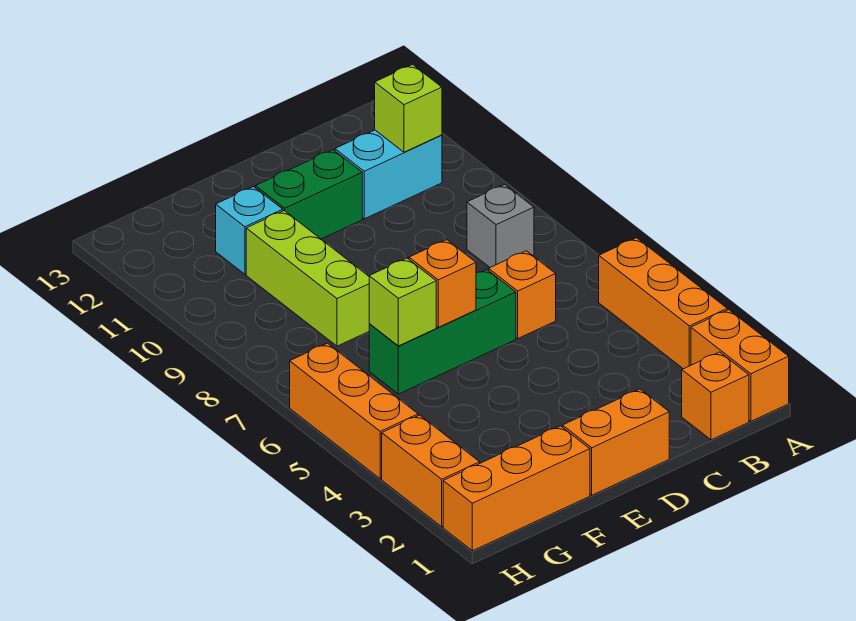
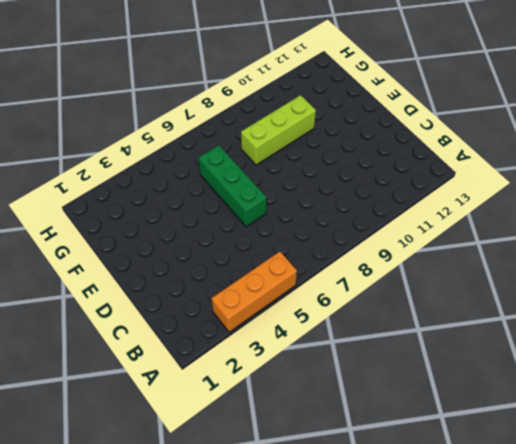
none -> orange 1x2 brick [691,310,789,421]
none -> orange 1x1 brick [682,352,749,440]
none -> grey 1x1 brick [467,184,534,267]

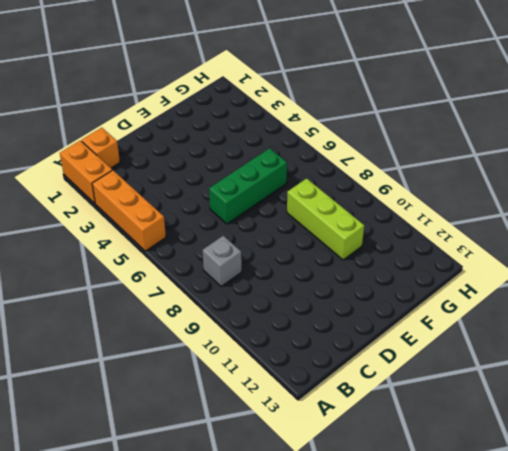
none -> cyan 1x2 brick [335,130,442,219]
none -> orange 1x1 brick [489,251,556,338]
none -> orange 1x2 brick [563,389,669,495]

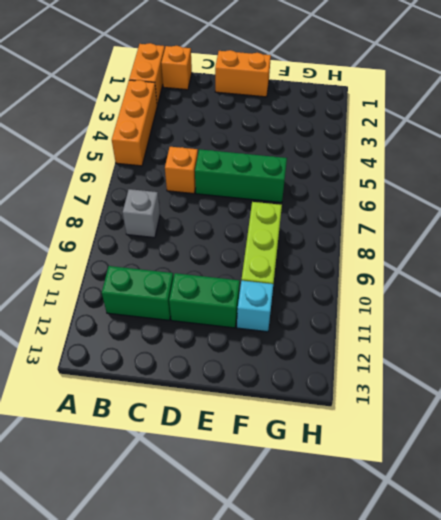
green 1x2 brick [102,266,173,320] -> cyan 1x2 brick [335,130,442,219]
none -> orange 1x3 brick [443,426,590,551]
none -> orange 1x2 brick [382,415,480,527]
none -> orange 1x3 brick [290,343,418,479]

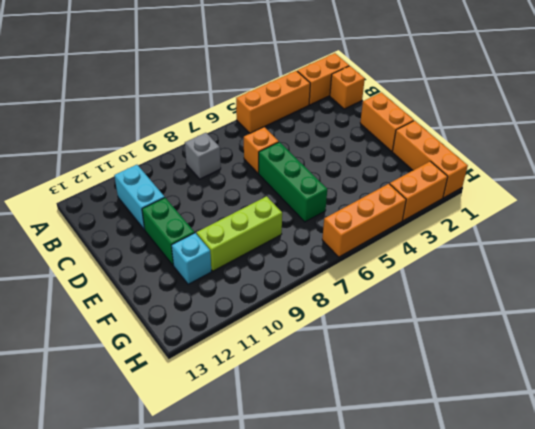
none -> lime 1x1 brick [375,65,442,152]
none -> orange 1x1 brick [409,240,476,327]
none -> lime 1x1 brick [369,258,436,346]

